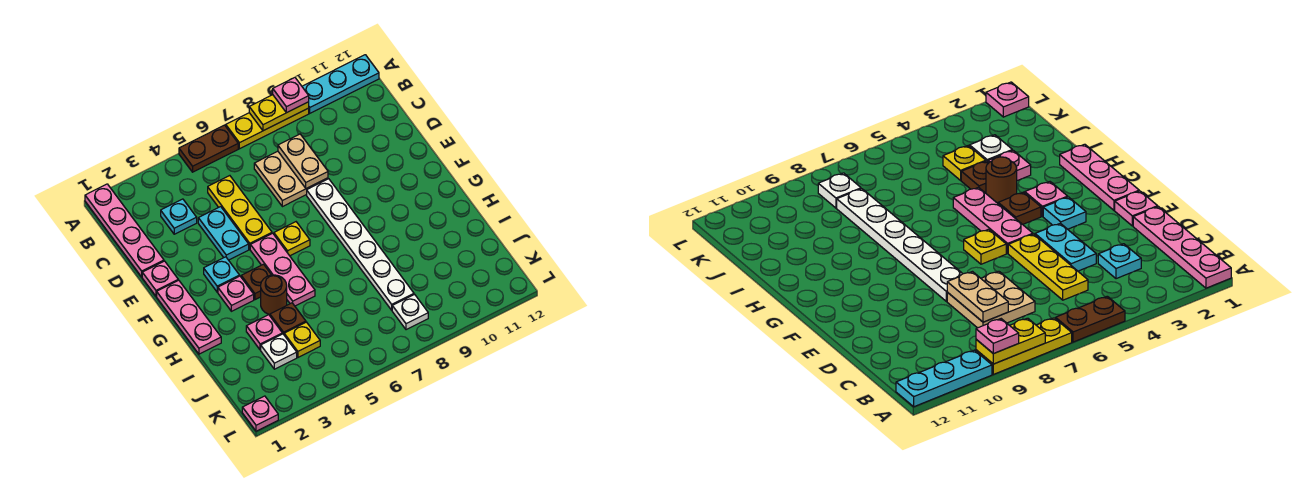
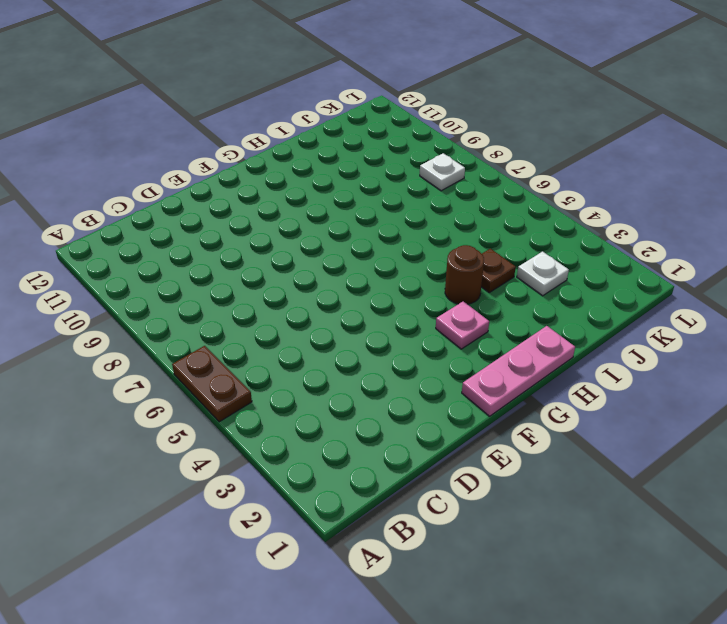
none -> pink 1x4 plate [85,184,164,277]
none -> yellow 1x3 plate [226,108,309,149]
none -> cyan 1x3 plate [302,55,379,113]

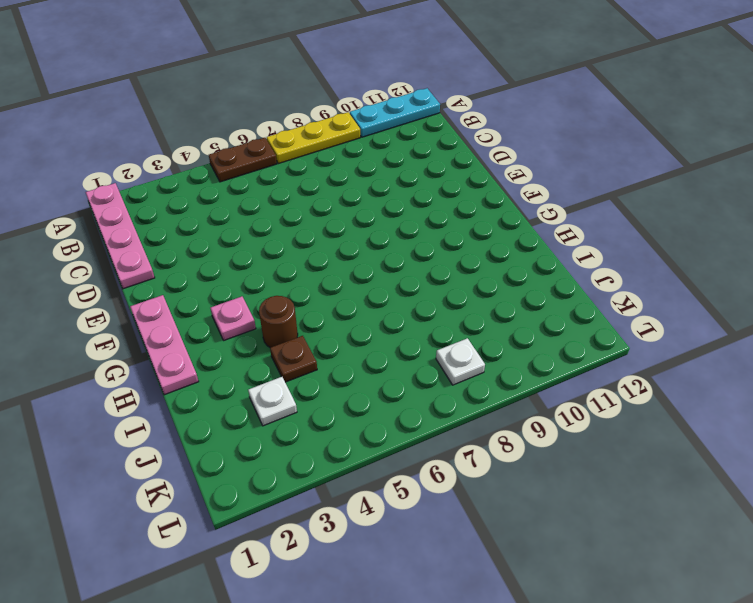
none -> cyan 1x1 plate [161,199,197,234]
none -> yellow 1x3 plate [208,176,272,249]
none -> tan 2x2 plate [254,151,328,207]

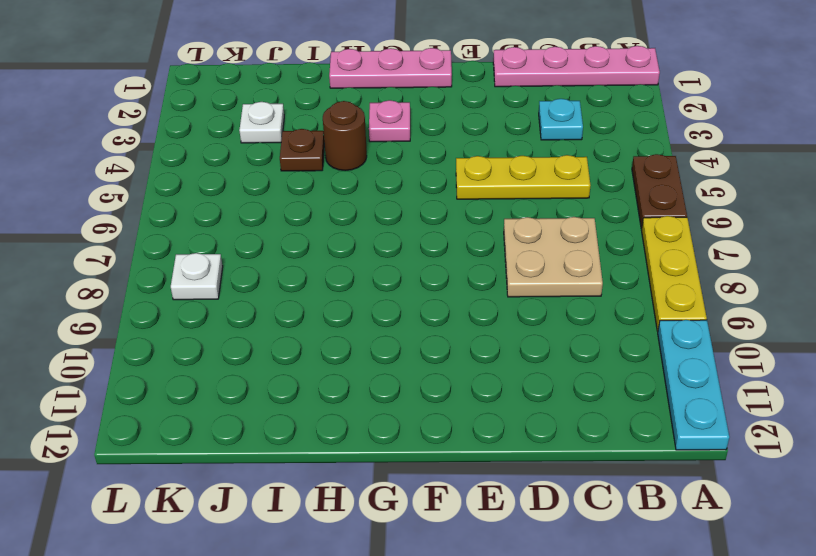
none -> cyan 1x2 plate [198,207,249,260]
none -> pink 1x1 plate [142,261,178,296]
none -> white 1x6 plate [307,179,414,310]

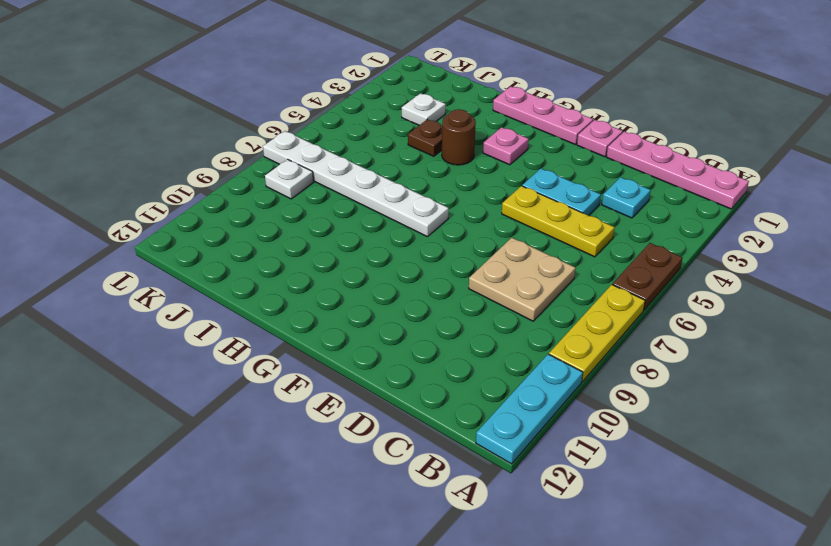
white 1x6 plate [263,131,449,237] -> white 1x6 plate moved to [307,179,414,310]
none -> cyan 1x1 plate [204,257,240,292]
none -> pink 1x3 plate [250,233,315,306]
none -> yellow 1x1 plate [274,222,310,256]

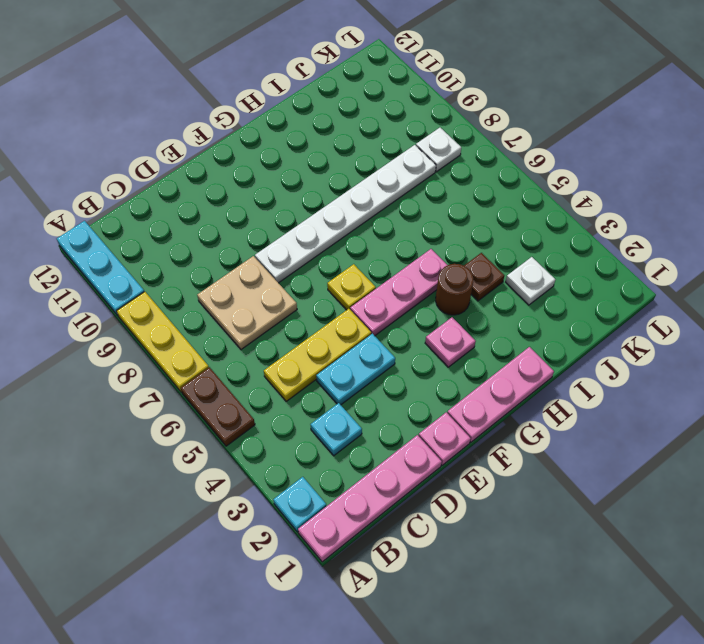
cyan 1x1 plate [273,477,326,532] -> cyan 1x1 plate moved to [204,257,240,292]
none -> brown 1x1 plate [241,264,271,300]
none -> pink 1x1 plate [246,315,282,350]
none -> yellow 1x1 plate [284,322,320,357]

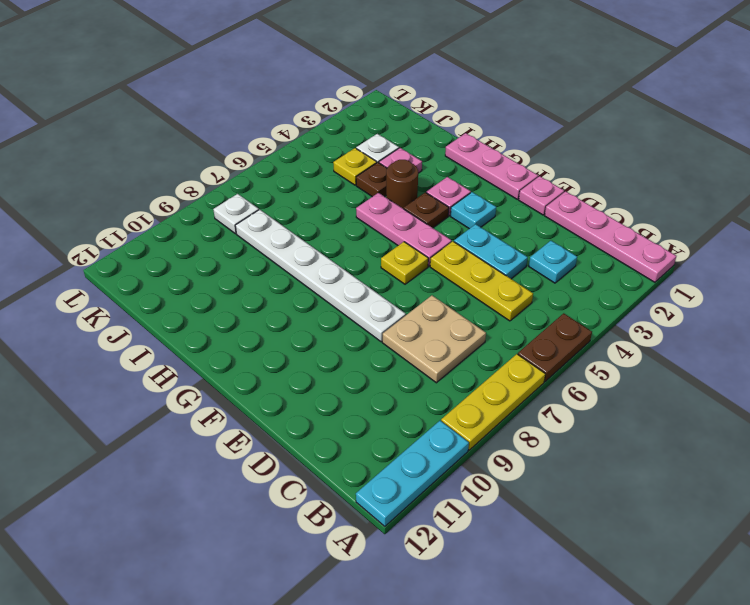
none -> pink 1x1 plate [242,396,278,431]
none -> yellow 1x2 plate [249,95,309,131]
none -> tan 1x2 plate [278,134,328,188]

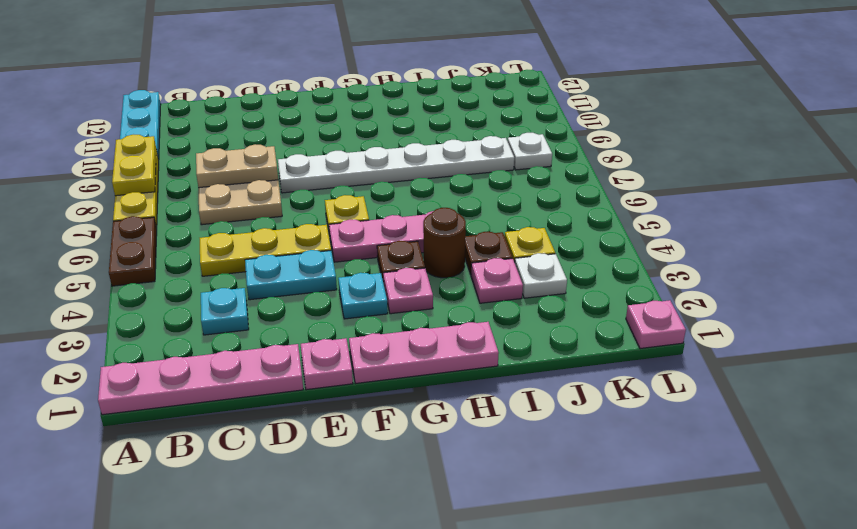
none -> pink 1x1 plate [273,78,309,113]

